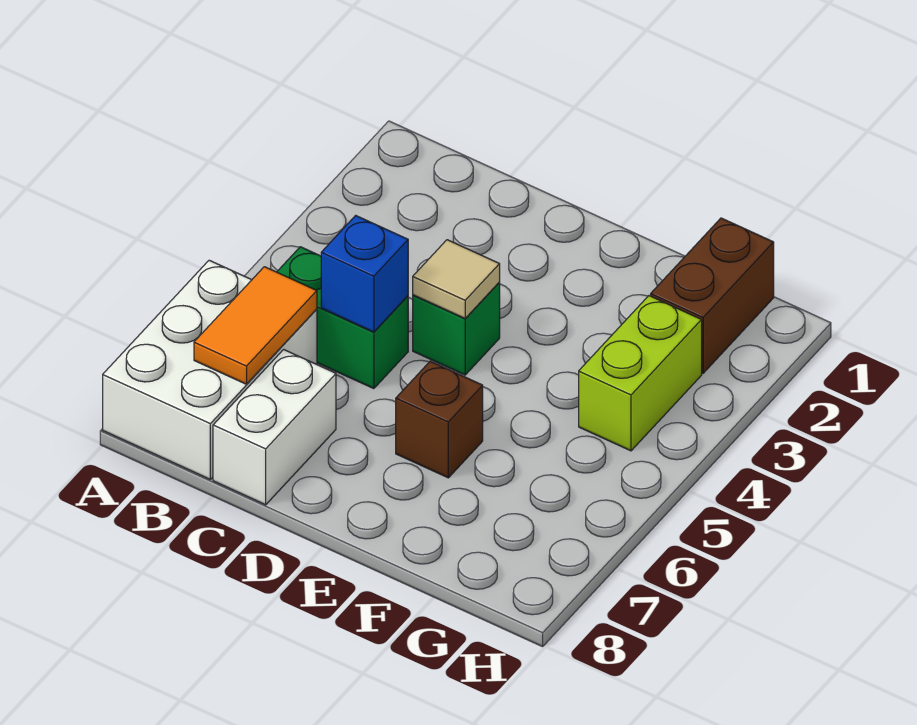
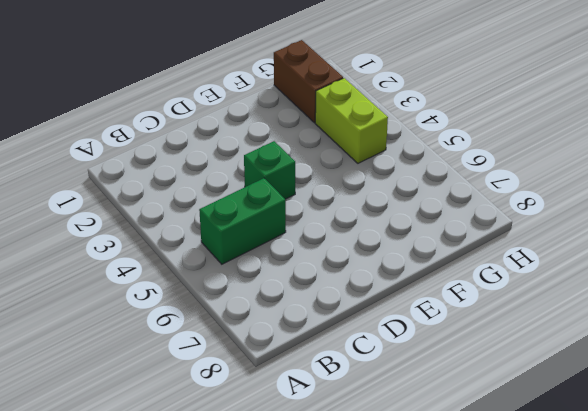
none -> white 2x3 brick [103,260,317,479]
none -> white 1x2 brick [213,350,336,505]

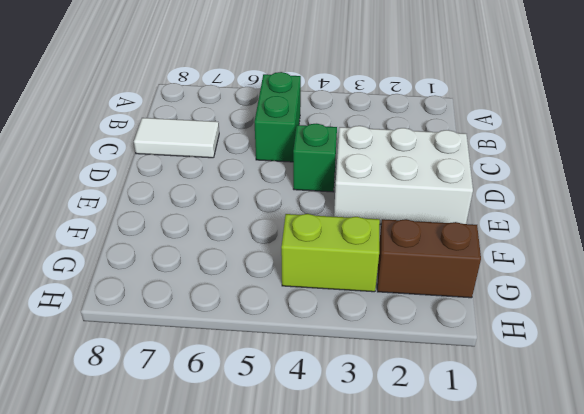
white 1x2 tile [134,118,219,158] -> white 1x2 brick [213,350,336,505]
white 2x3 brick [334,126,473,224] -> white 2x3 brick moved to [103,260,317,479]
none -> brown 1x1 brick [396,361,483,478]
none -> orange 1x2 tile [194,267,317,384]

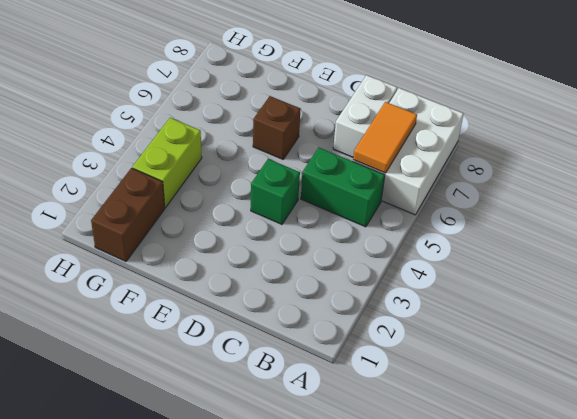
none -> blue 1x1 brick [321,215,408,332]
none -> tan 1x1 tile [413,240,500,318]

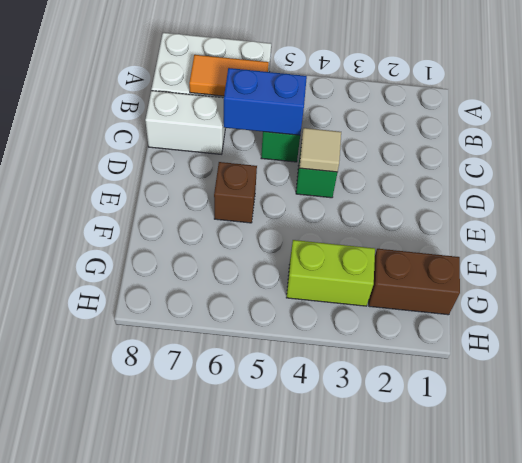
blue 1x2 brick [224,68,307,135] -> blue 1x1 brick [321,215,408,332]

